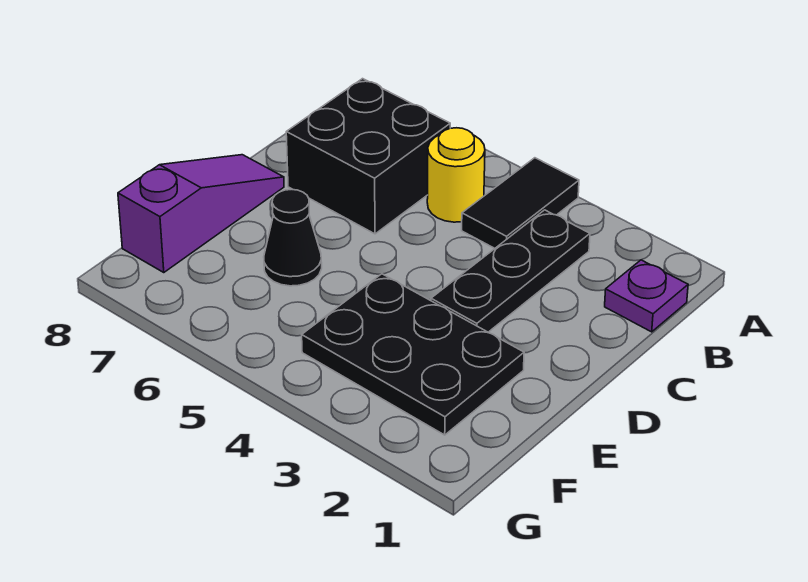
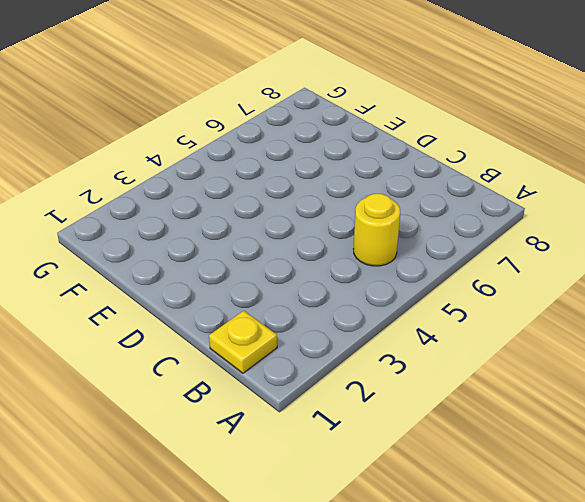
yellow 1x1 plate [209,311,277,373] -> purple 1x1 plate [605,260,688,332]
none -> black 1x2 tile [462,158,579,248]
none -> black 1x3 plate [431,210,590,332]

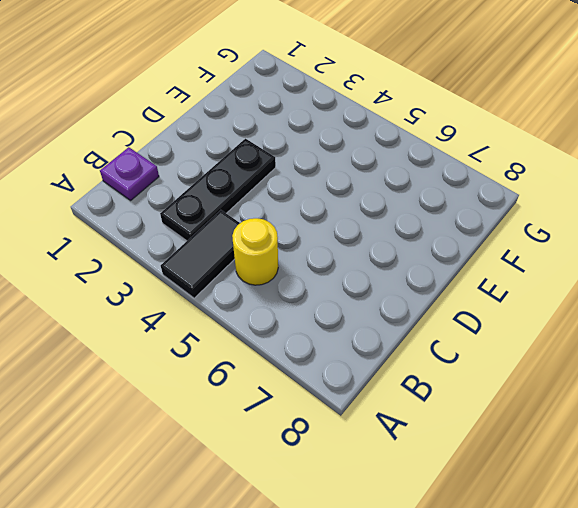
none -> black 2x2 brick [286,79,450,234]
none -> purple 1x3 slope [118,155,284,273]

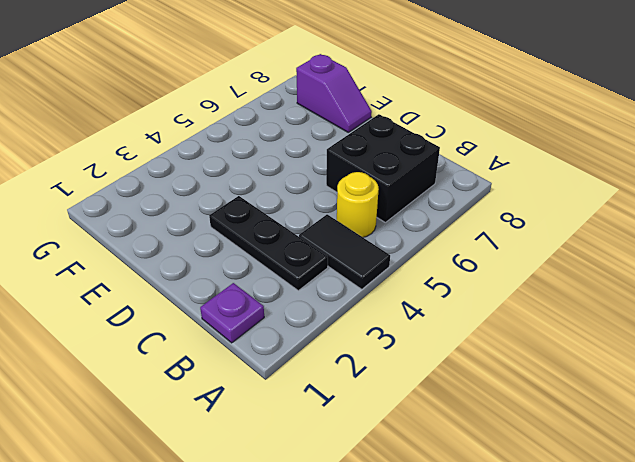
purple 1x2 slope [296,54,372,132] -> purple 1x3 slope [118,155,284,273]
none -> black 2x3 plate [302,274,524,435]
none -> black 1x1 cone [264,189,322,286]

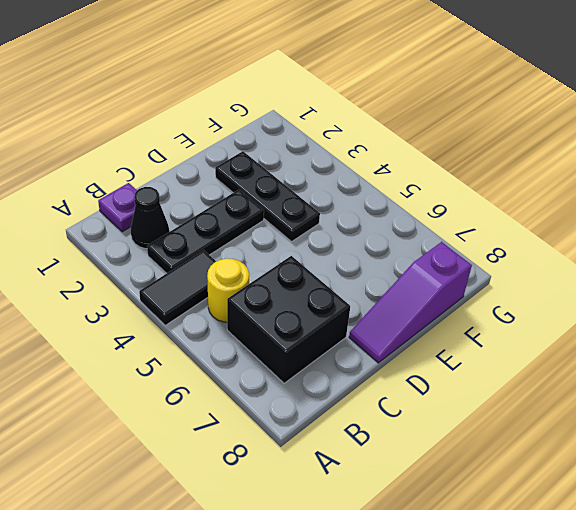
black 1x1 cone [131,187,169,249] -> black 1x1 cone moved to [264,189,322,286]
black 1x3 plate [215,151,320,241] -> black 2x3 plate [302,274,524,435]

